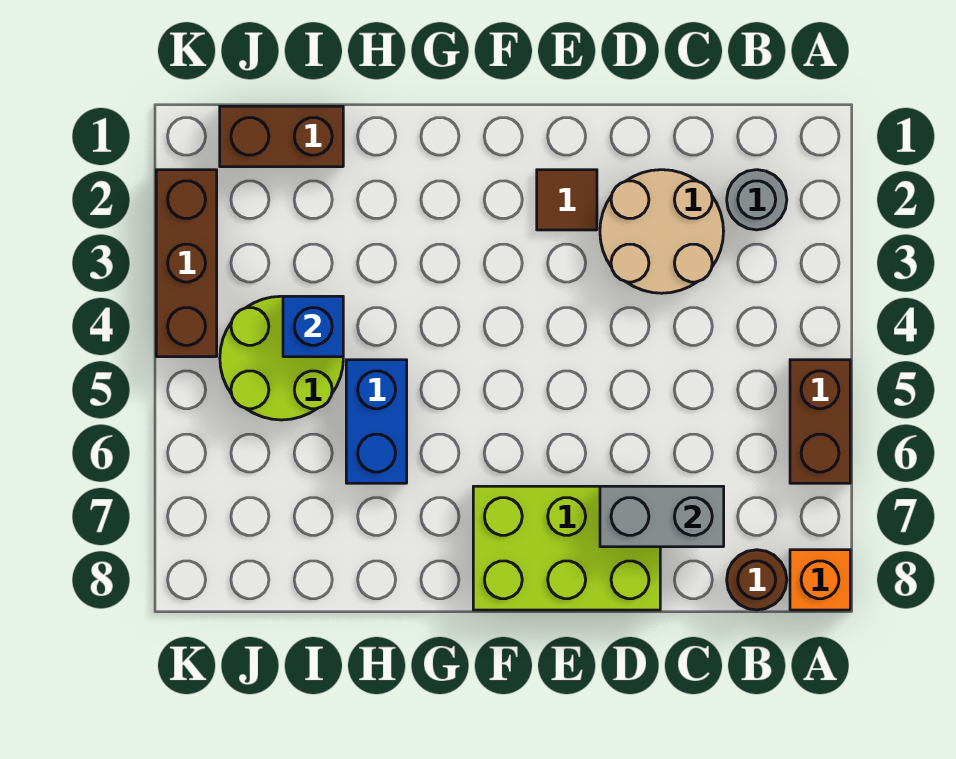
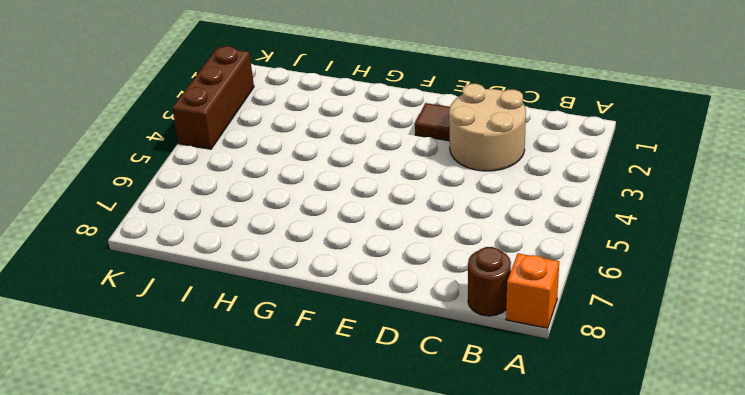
none -> brown 1x2 brick [790,360,850,483]
none -> grey 1x1 round brick [727,170,787,230]
none -> lime 2x3 brick [473,486,660,610]

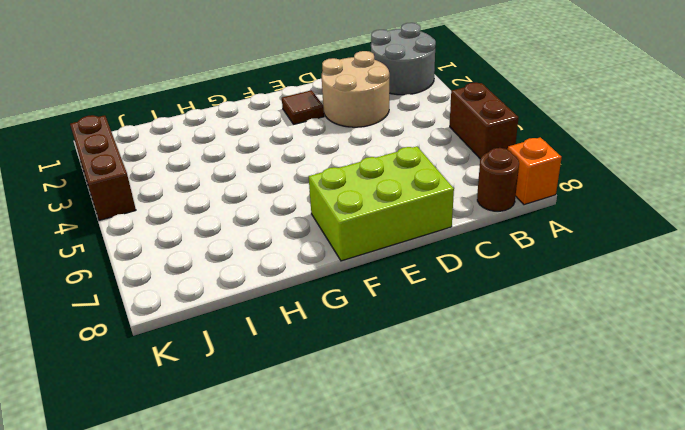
grey 2x2 round brick [371,23,436,95] -> grey 1x1 round brick [727,170,787,230]
none -> blue 1x2 brick [346,360,407,483]
none -> brown 1x2 brick [220,106,343,167]
none -> lime 2x2 round brick [220,296,343,420]

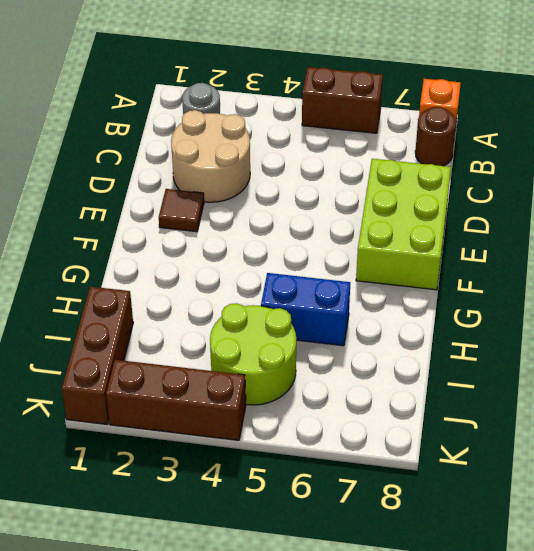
brown 1x3 brick [62,287,133,425] -> brown 1x2 brick [220,106,343,167]
none -> grey 1x2 brick [600,486,724,547]
none -> blue 1x1 brick [283,296,343,357]

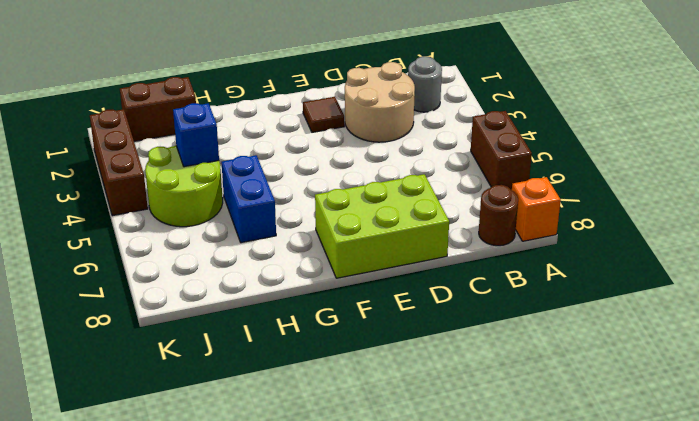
none -> grey 1x2 brick [600,486,724,547]

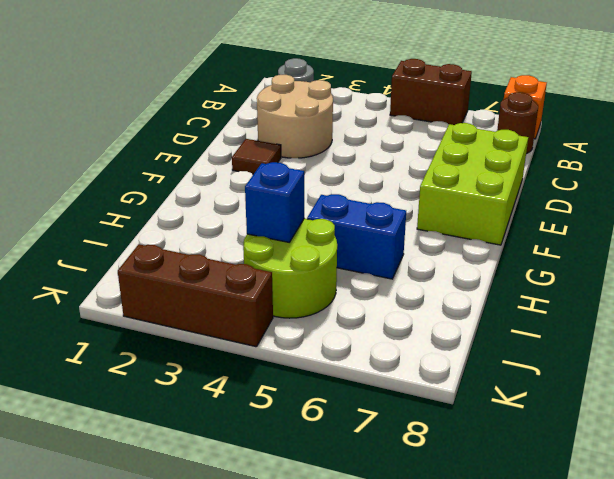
none -> brown 1x2 brick [220,106,343,167]
none -> grey 1x2 brick [600,486,724,547]

